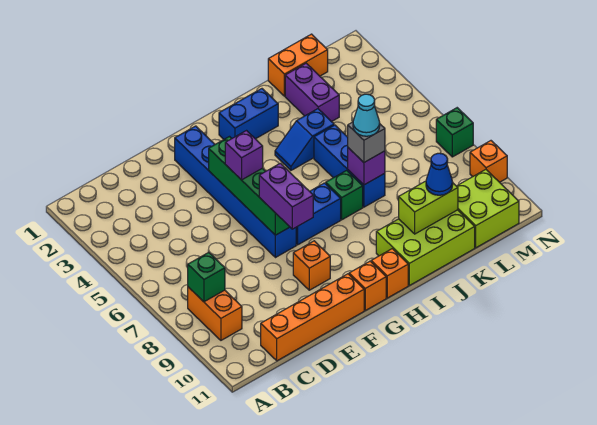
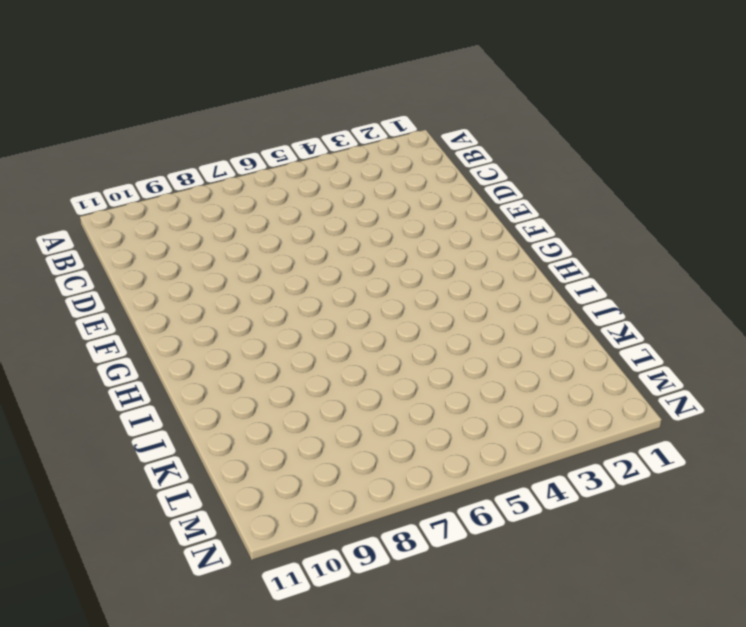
none -> orange 1x2 brick [188,287,242,340]
none -> orange 1x4 brick [261,274,364,361]
none -> blue 1x6 brick [175,126,296,258]

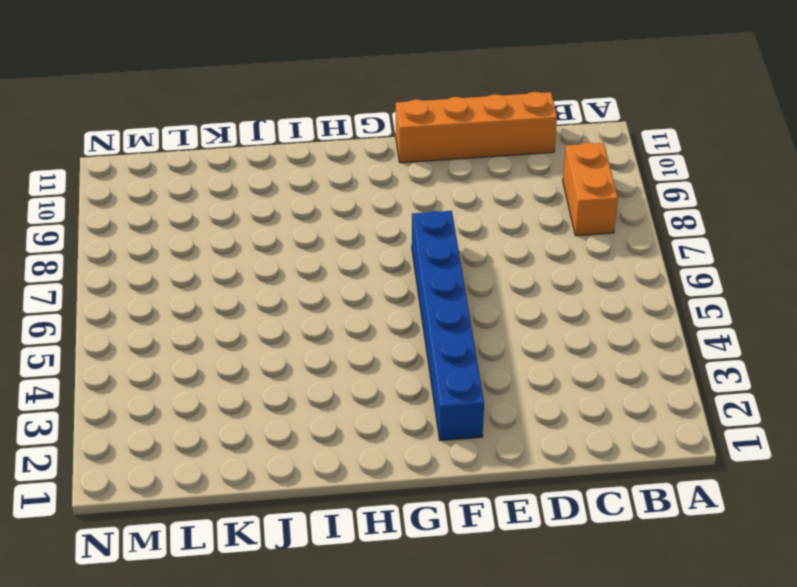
none -> orange 1x1 brick [293,241,330,290]
none -> blue 1x2 brick [296,183,341,245]
none -> orange 1x1 brick [349,261,386,310]

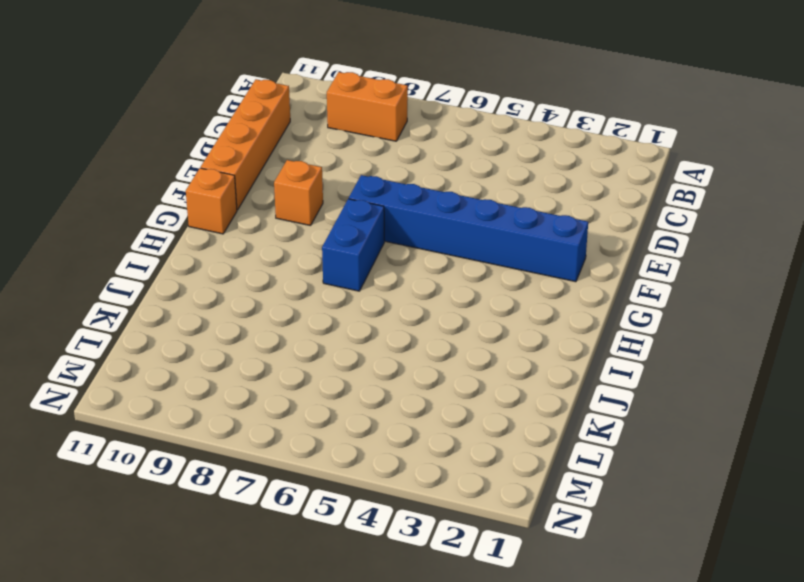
none -> blue 1x2 brick [219,89,278,139]
none -> orange 1x1 brick [371,249,408,298]
none -> blue 1x2 slope [275,109,334,170]

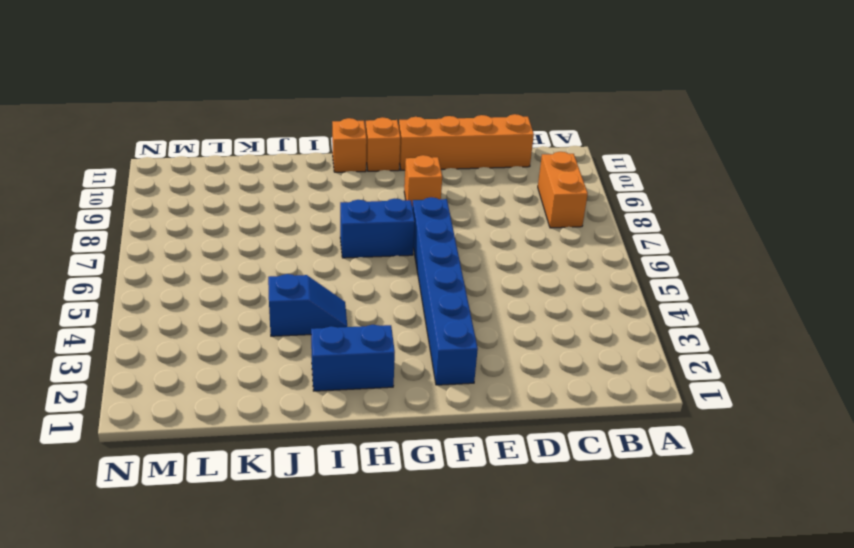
none -> green 1x1 brick [326,170,363,220]
none -> lime 2x3 brick [376,210,475,285]
none -> blue 1x3 brick [314,125,385,207]

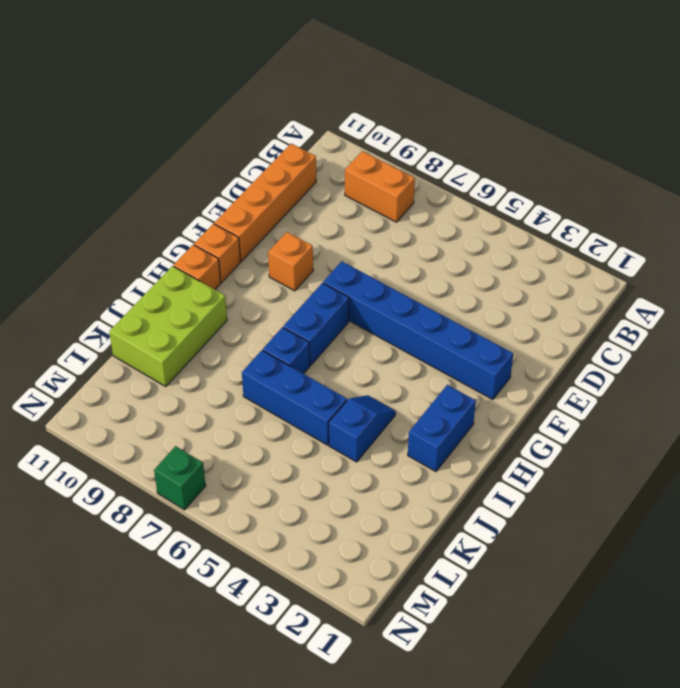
blue 1x1 brick [263,327,310,374] -> green 1x1 brick [326,170,363,220]
none -> orange 1x2 brick [268,34,328,96]
none -> purple 1x2 brick [285,63,339,122]
none -> lime 2x2 brick [457,169,519,248]

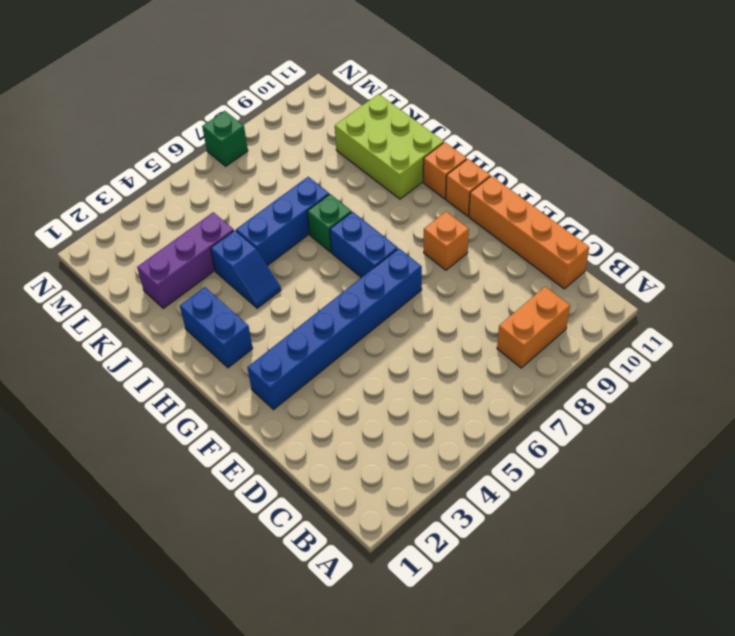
purple 1x3 brick [137,212,234,308] -> purple 1x2 brick [285,63,339,122]
none -> orange 1x2 brick [268,34,328,96]
none -> lime 2x2 brick [457,169,519,248]
none -> orange 1x1 brick [470,141,507,182]

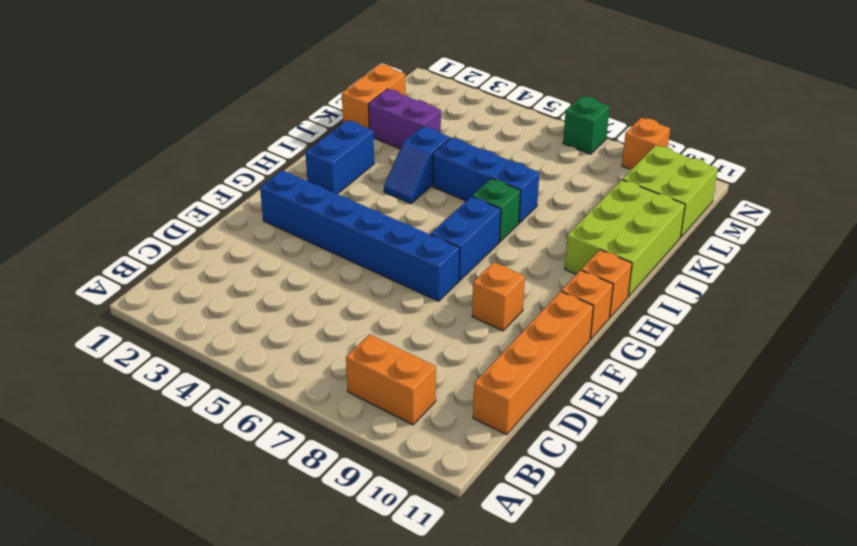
none -> green 1x1 brick [188,252,225,302]
none -> green 1x4 brick [209,137,289,235]
none -> purple 1x1 brick [348,148,385,185]

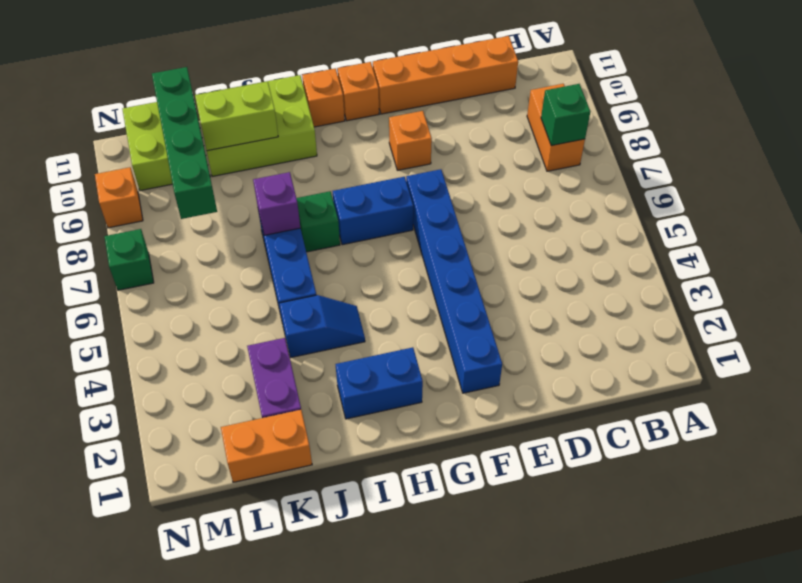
green 1x4 brick [152,67,217,219] -> green 1x4 brick moved to [209,137,289,235]
none -> purple 1x1 brick [225,131,263,180]
none -> purple 1x2 brick [259,163,313,229]
none -> grey 1x1 brick [348,122,385,162]

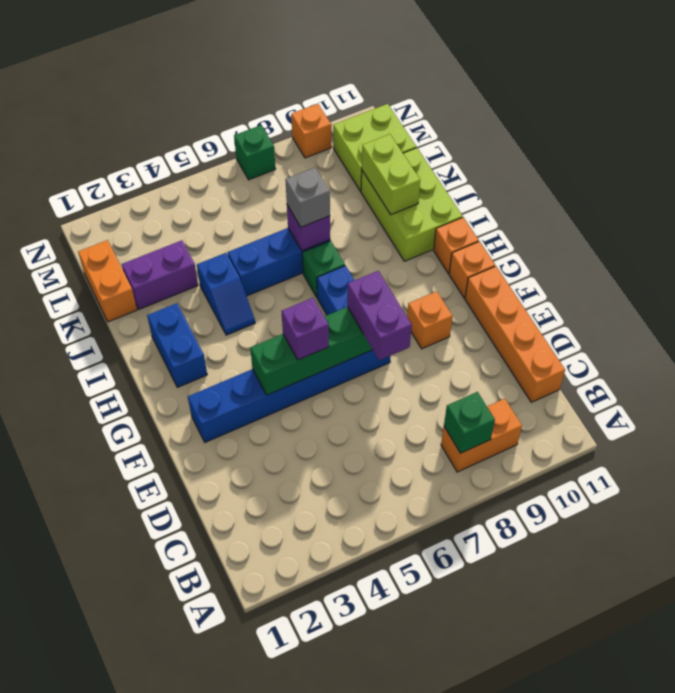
purple 1x2 brick [347,271,412,360] -> purple 1x2 brick turned to [259,163,313,229]
none -> blue 1x1 cone [426,153,453,195]
none -> cyan 1x1 cone [353,94,380,136]

